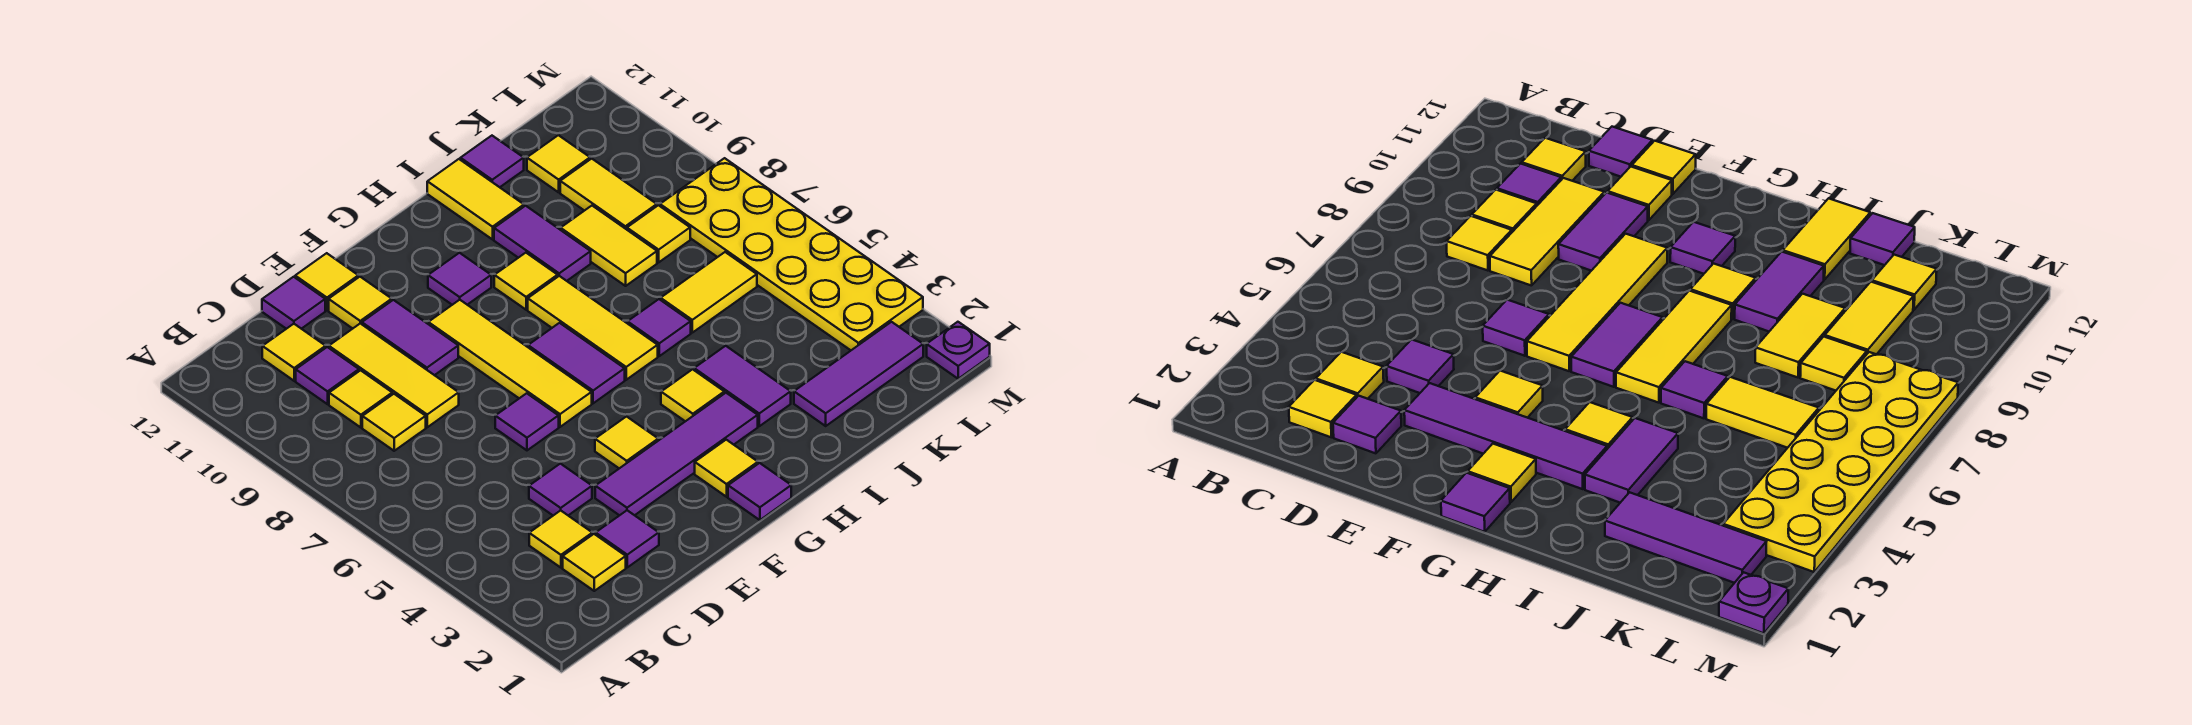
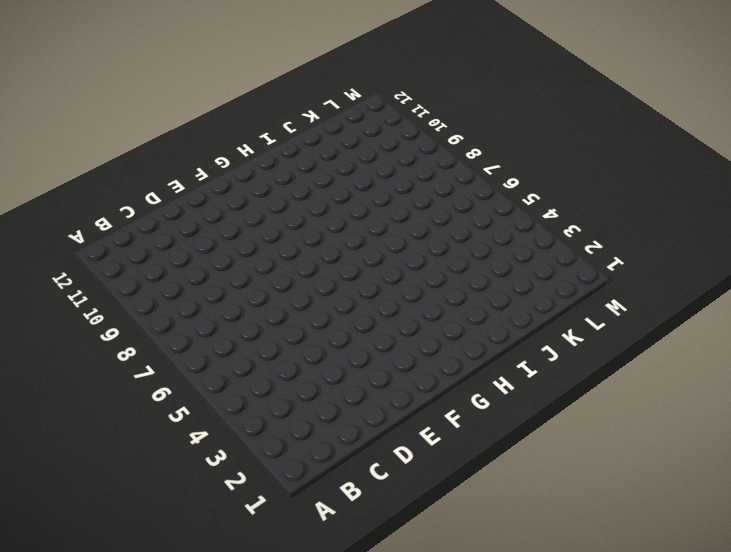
none -> yellow 1x1 tile [563,534,626,591]
none -> yellow 1x1 tile [529,510,592,568]
none -> yellow 1x1 tile [362,394,426,451]
none -> yellow 1x1 tile [329,370,392,428]

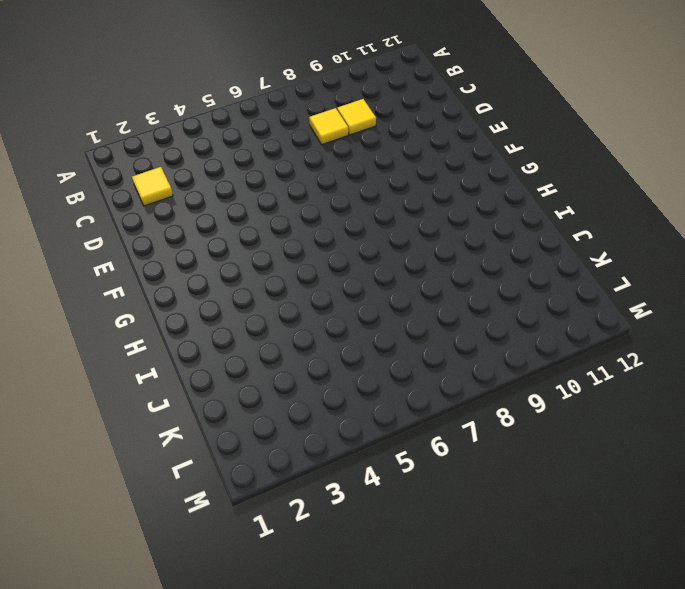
none -> yellow 1x1 tile [529,510,592,568]
none -> purple 1x1 tile [296,347,359,404]
none -> yellow 1x1 tile [262,324,326,381]
none -> purple 1x1 tile [596,510,659,567]

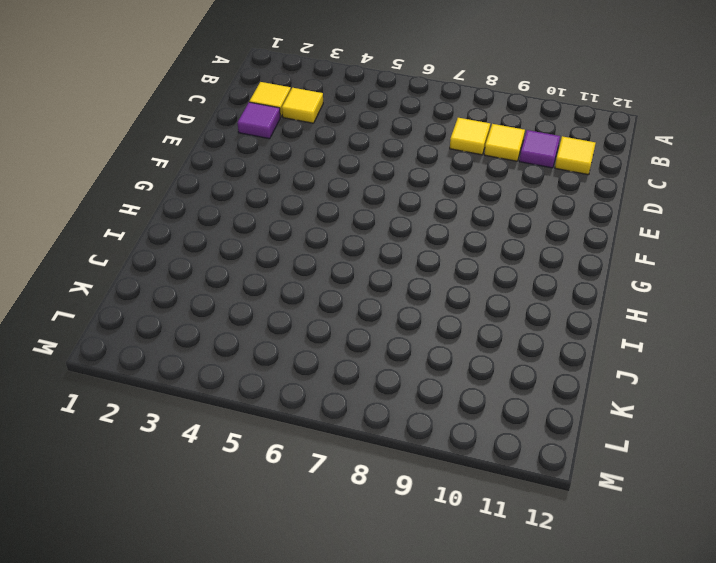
none -> purple 1x1 tile [529,464,592,516]
none -> yellow 1x3 tile [329,323,459,427]
none -> purple 1x1 tile [262,277,325,329]
none -> purple 1x4 tile [595,393,758,515]

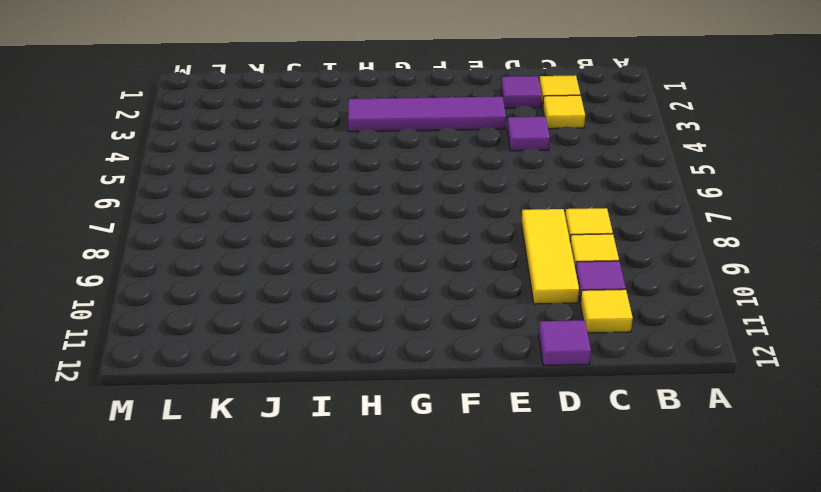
none -> purple 1x1 tile [495,393,559,450]
none -> purple 1x2 tile [362,300,458,375]
none -> yellow 1x1 tile [329,277,392,329]
none -> yellow 1x1 tile [295,253,358,310]

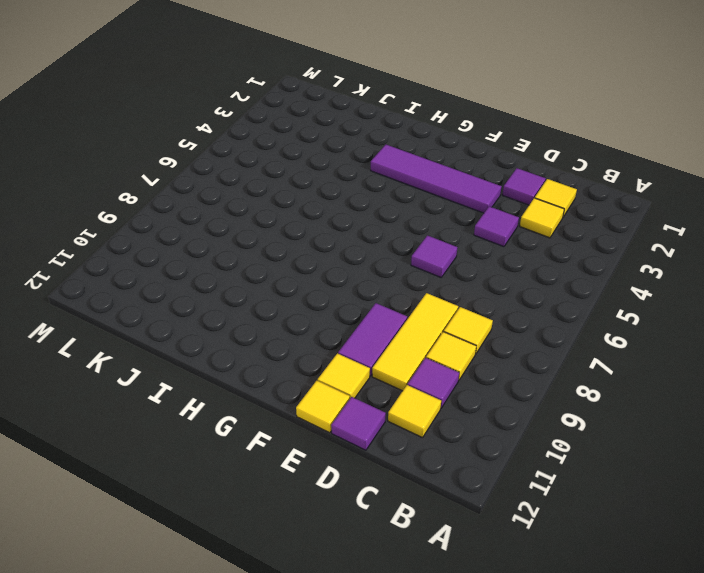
none -> yellow 1x1 tile [595,417,658,468]
none -> yellow 1x4 tile [428,300,592,427]
none -> purple 1x1 tile [728,463,791,520]
none -> yellow 1x1 tile [695,440,758,497]

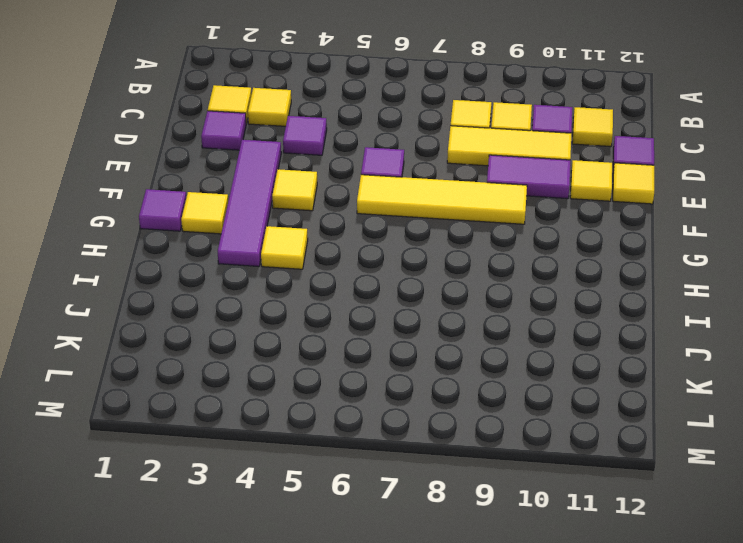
none -> purple 1x2 tile [528,323,625,403]
none -> purple 1x1 tile [428,253,491,305]
none -> yellow 1x3 tile [528,276,658,380]
none -> yellow 1x1 tile [494,253,558,310]

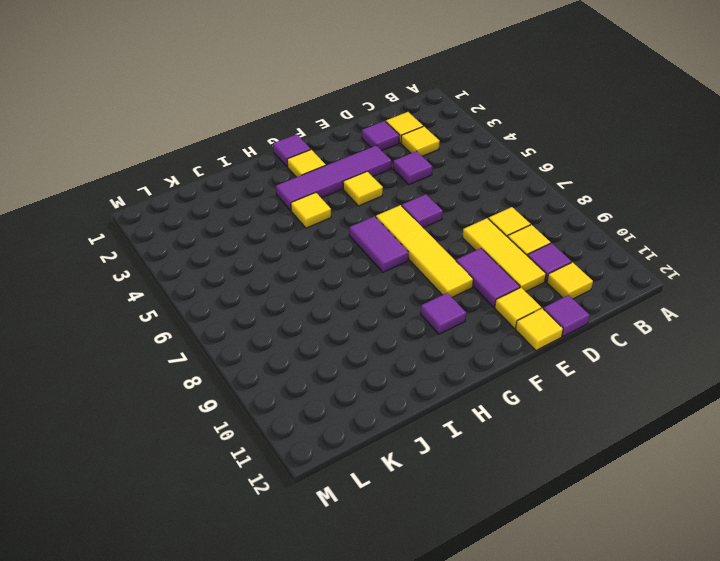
none -> yellow 1x3 tile [528,276,658,380]
none -> yellow 1x1 tile [494,253,558,310]
none -> purple 1x2 tile [694,346,791,426]
none -> purple 1x1 tile [628,299,691,356]

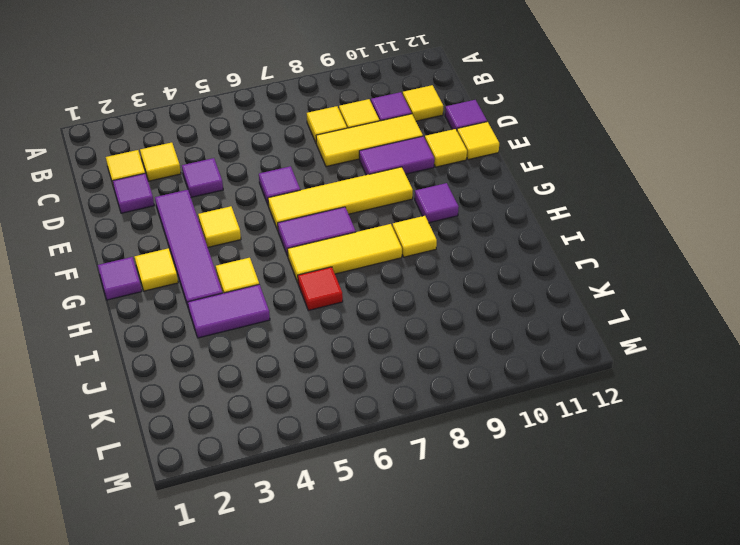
red 1x1 tile [298,267,343,311] -> purple 1x1 tile [628,299,691,356]
none -> purple 1x2 tile [494,206,591,281]
none -> yellow 1x2 tile [427,159,524,239]
none -> purple 1x3 tile [794,322,923,426]
none -> yellow 1x2 tile [661,252,757,333]

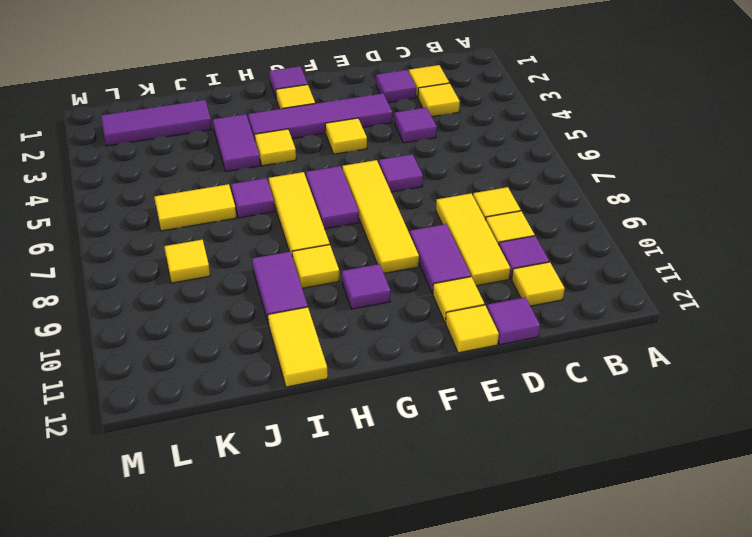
none -> yellow 1x2 tile [561,206,657,286]
none -> purple 1x1 tile [460,136,524,187]
none -> yellow 1x2 tile [560,159,657,229]
none -> yellow 1x1 tile [527,135,590,192]

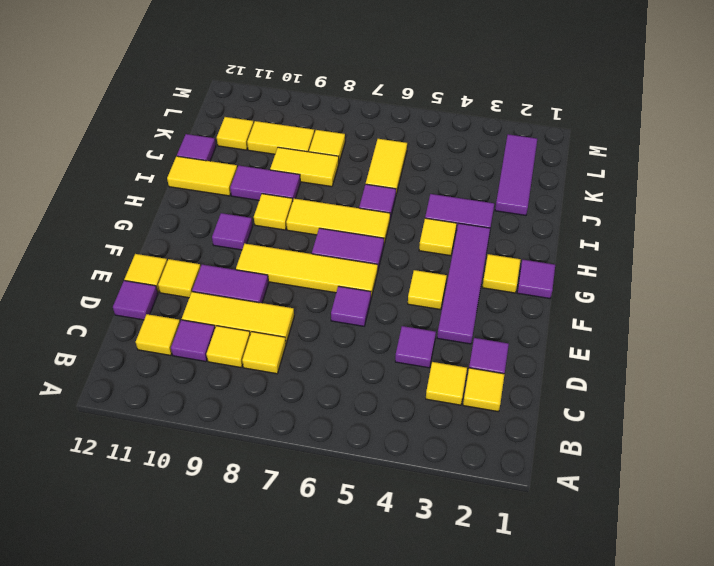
none -> yellow 2x6 plate [660,158,923,350]
none -> purple 1x1 plate [927,322,990,379]

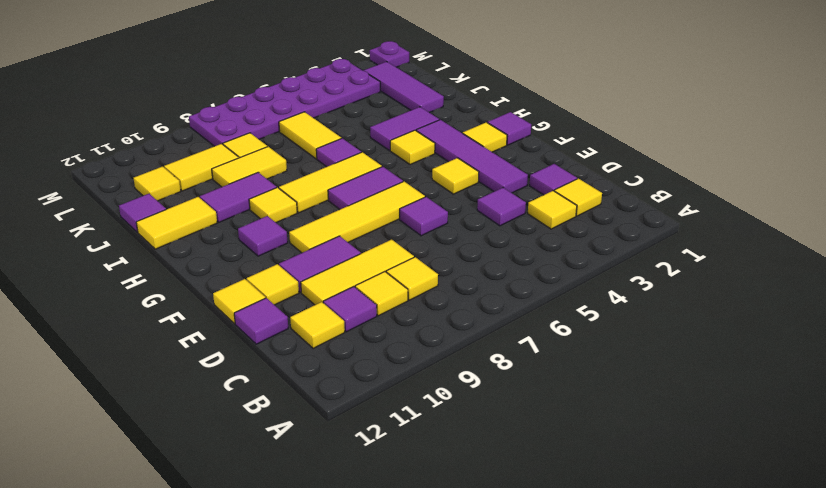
purple 2x6 plate [189,59,380,146] -> yellow 2x6 plate [660,158,923,350]

